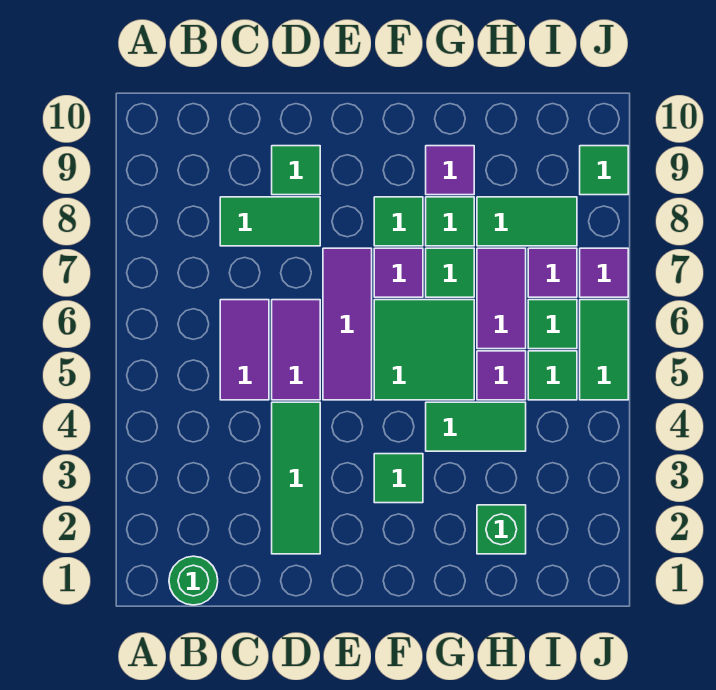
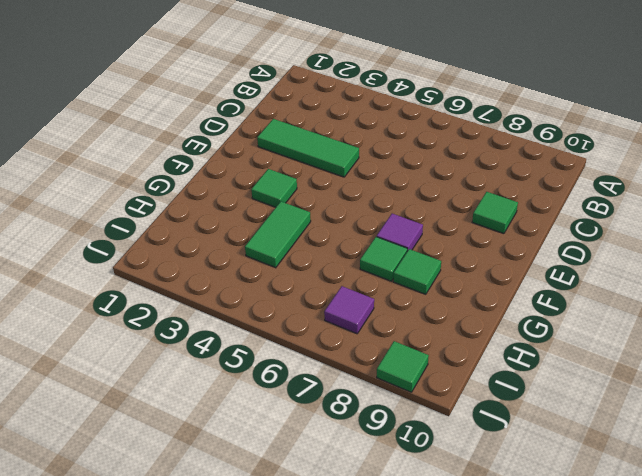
none -> green 1x1 round brick [169,556,218,605]
none -> purple 1x2 tile [220,300,269,400]
none -> green 1x2 tile [220,197,320,246]

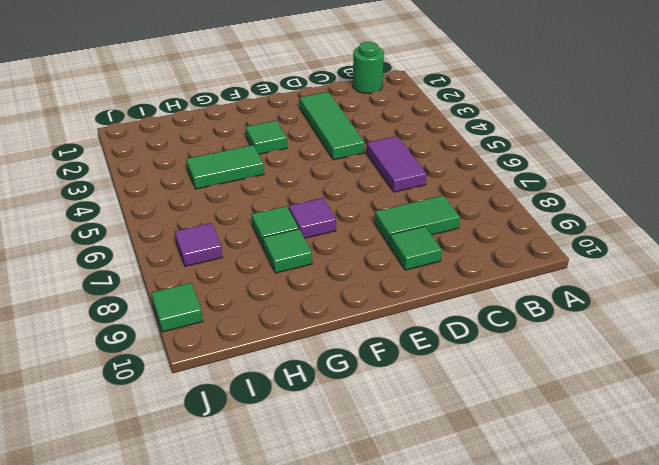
none -> purple 1x2 tile [272,300,320,400]
none -> purple 1x3 tile [323,248,372,400]
none -> green 2x2 tile [374,300,474,400]

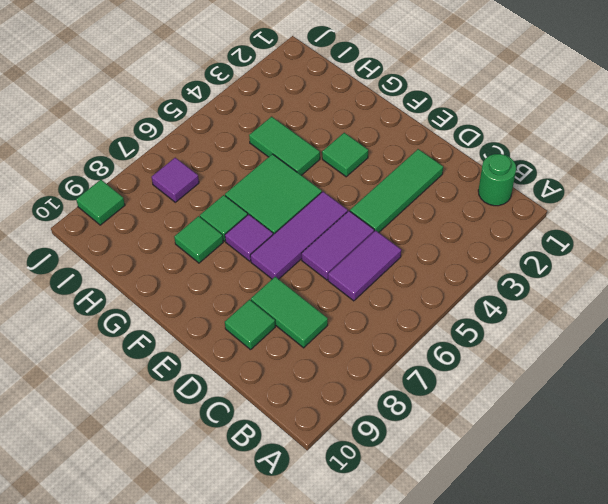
none -> green 1x1 tile [374,197,423,246]
none -> purple 1x1 tile [426,146,474,195]
none -> green 1x1 brick [477,505,526,554]

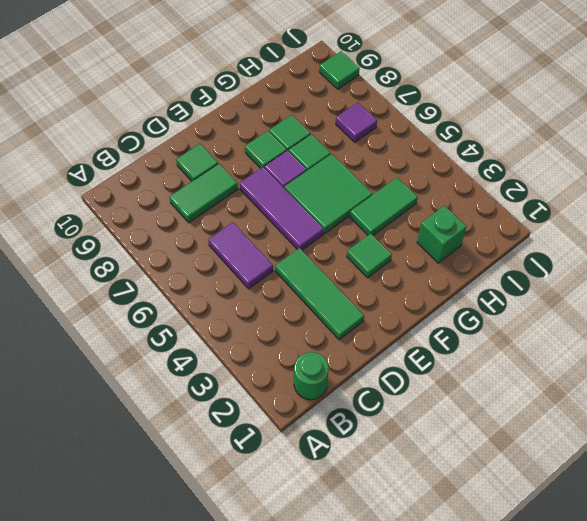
none -> purple 1x2 tile [272,300,320,400]
none -> purple 1x1 tile [426,146,474,195]
none -> purple 1x1 tile [477,351,526,400]

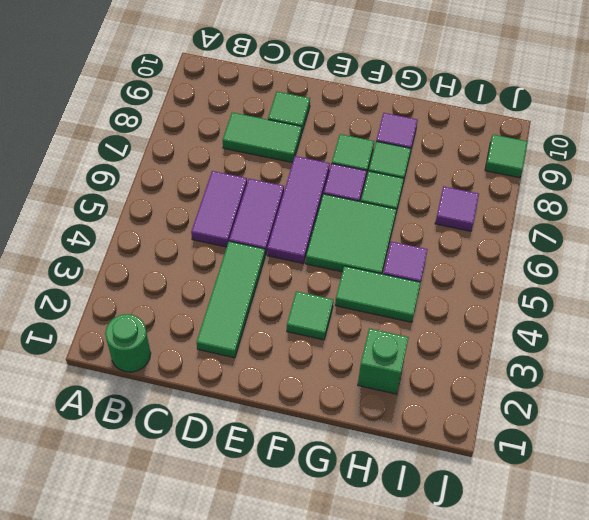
none -> purple 1x2 tile [477,248,526,349]
none -> green 1x2 tile [477,197,577,246]
none -> green 1x1 tile [528,351,577,400]

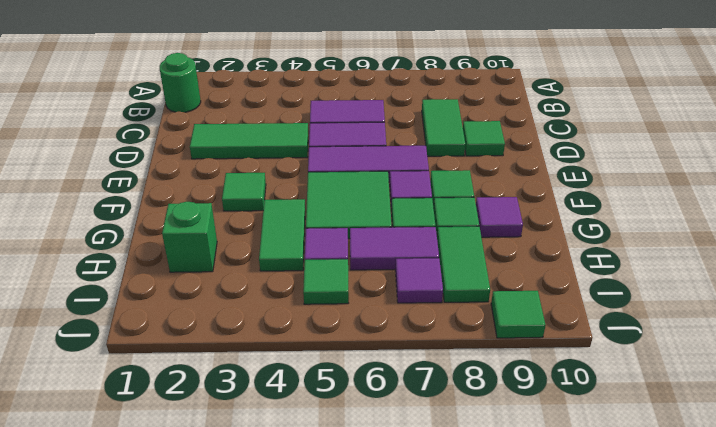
none -> green 1x1 tile [528,300,577,349]
none -> green 1x2 tile [580,300,628,400]
none -> purple 1x1 tile [580,248,628,297]

